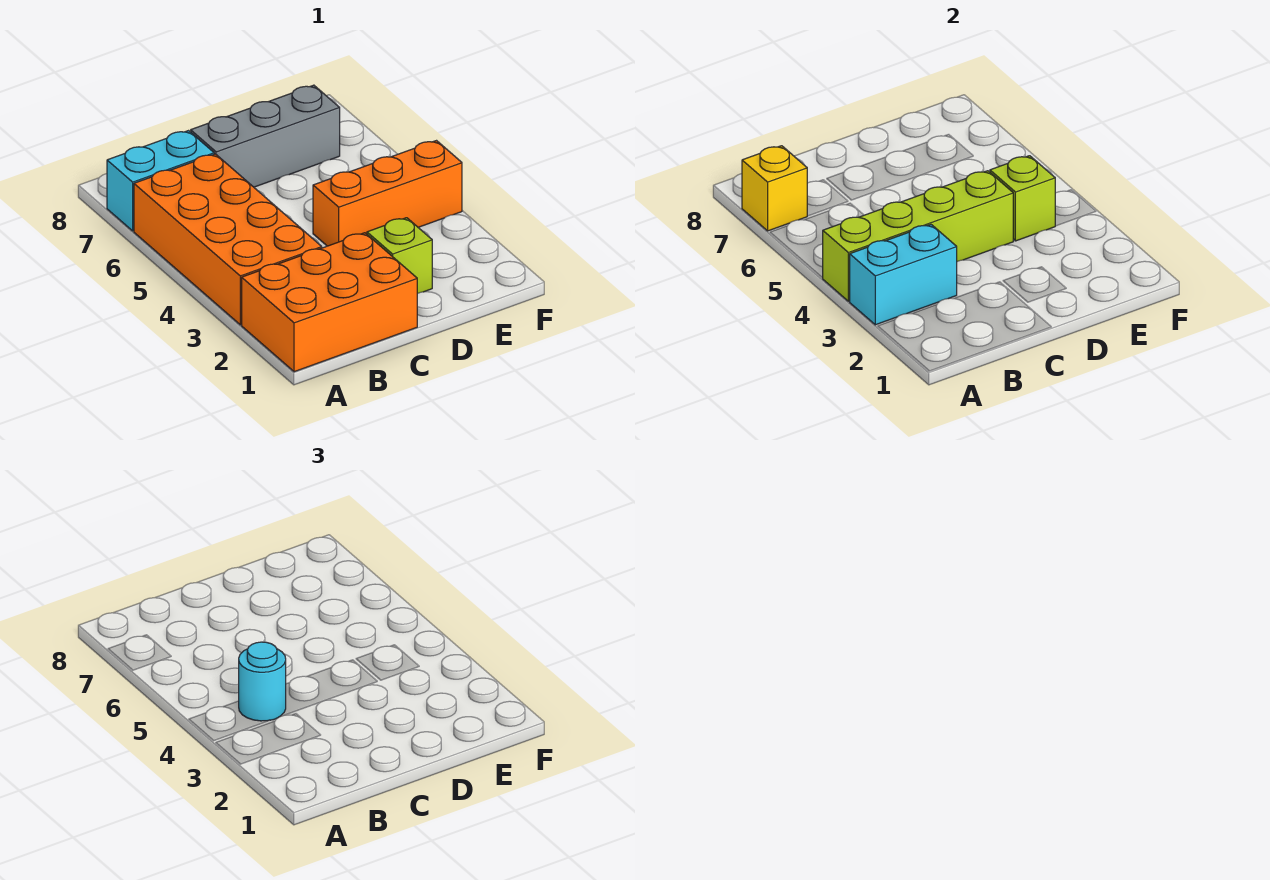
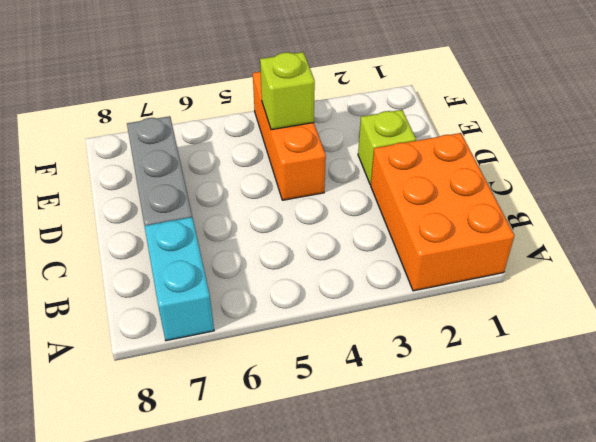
none -> orange 2x4 brick [134,154,322,325]
none -> cyan 1x2 brick [849,225,957,325]

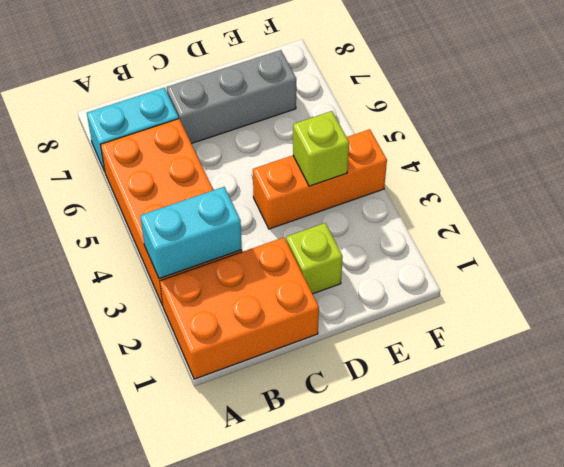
none -> lime 1x4 brick [823,171,1013,301]
none -> yellow 1x1 brick [742,146,807,231]

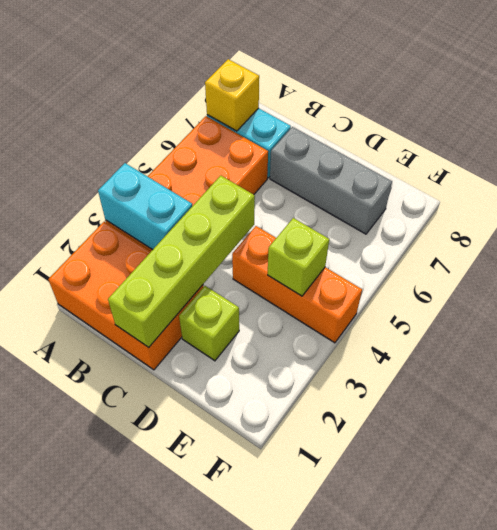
lime 1x4 brick [108,176,255,347] -> lime 1x4 brick turned to [823,171,1013,301]
none -> cyan 1x1 round brick [239,642,286,721]

